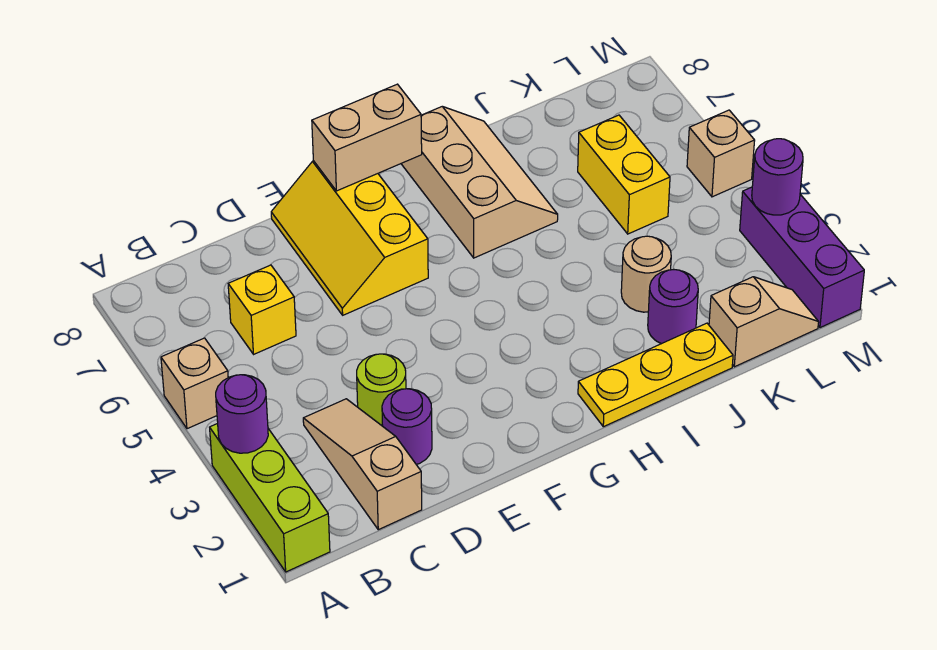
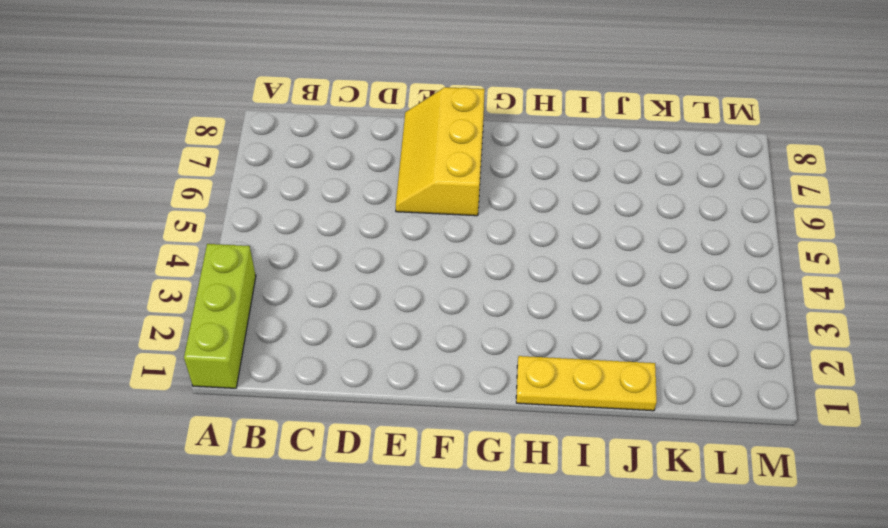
none -> tan 1x1 brick [161,338,228,429]
none -> tan 1x3 slope [303,399,422,530]
none -> yellow 1x1 brick [228,265,296,354]

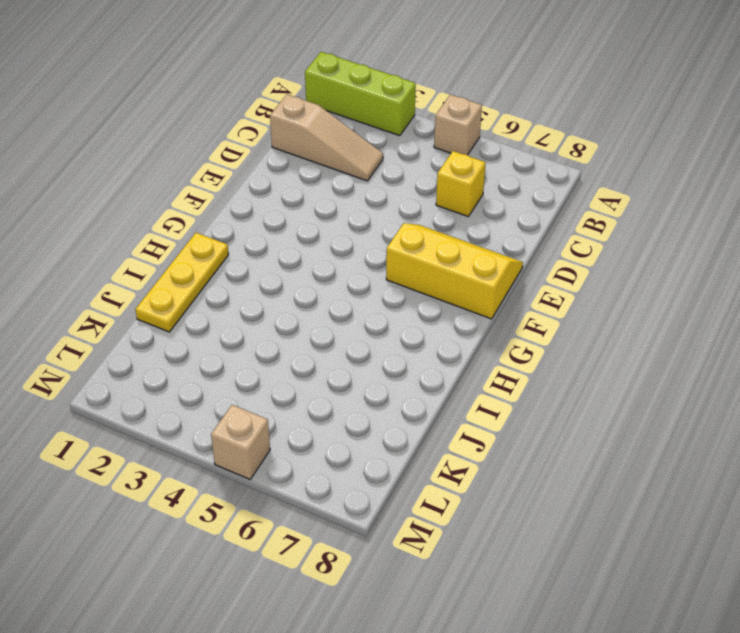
none -> purple 1x1 round brick [382,389,432,464]
none -> lime 1x1 round brick [357,354,406,426]
none -> tan 2x3 slope [401,107,558,258]

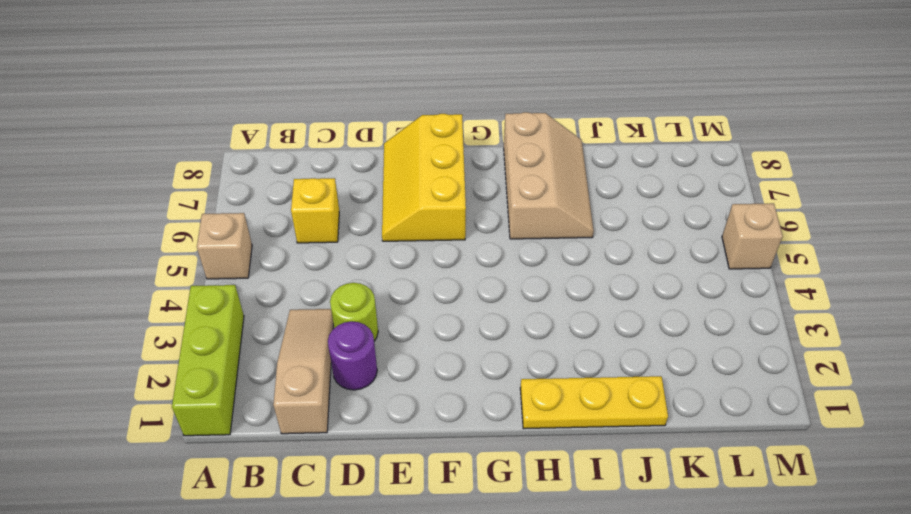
none -> purple 1x1 round brick [648,269,698,344]
none -> tan 1x1 round brick [621,236,671,312]
none -> tan 1x2 slope [709,277,819,367]

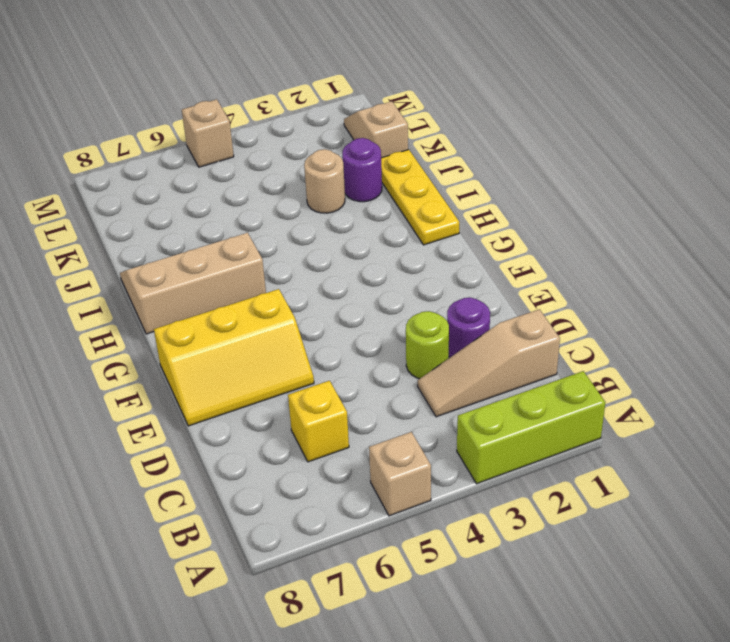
none -> yellow 1x2 brick [578,115,670,234]
none -> purple 1x3 brick [740,187,864,328]
none -> purple 1x1 round brick [216,375,268,453]

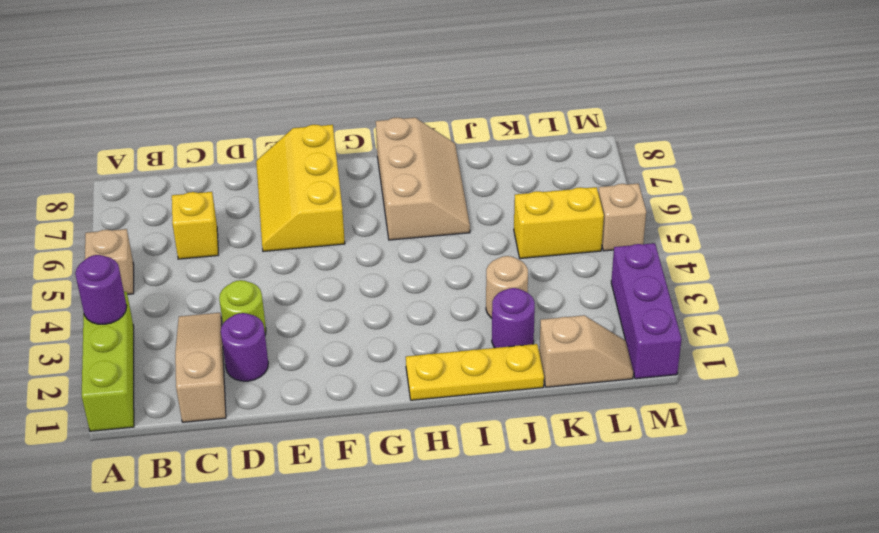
yellow 1x2 brick [514,187,604,259] -> yellow 1x2 brick turned to [578,115,670,234]
none -> tan 1x2 brick [312,84,422,191]
none -> purple 1x1 round brick [752,139,803,215]

